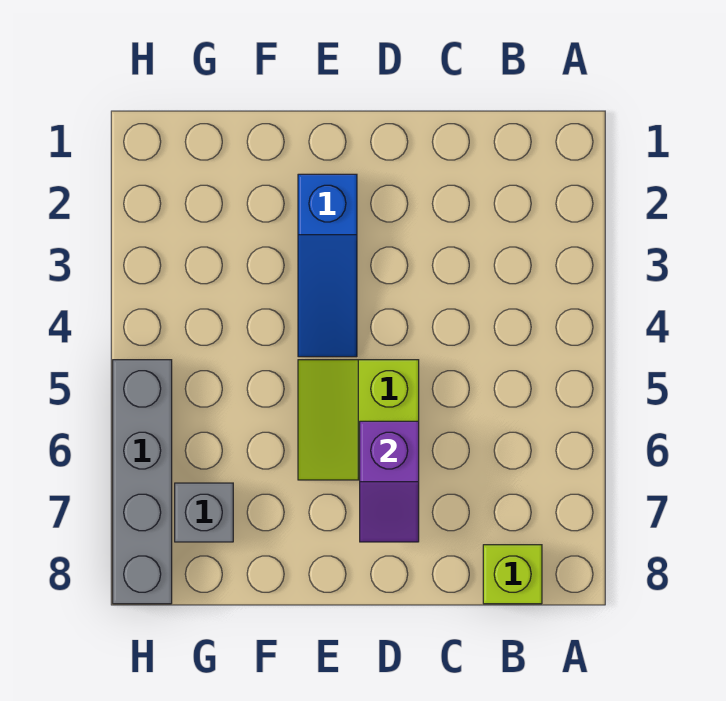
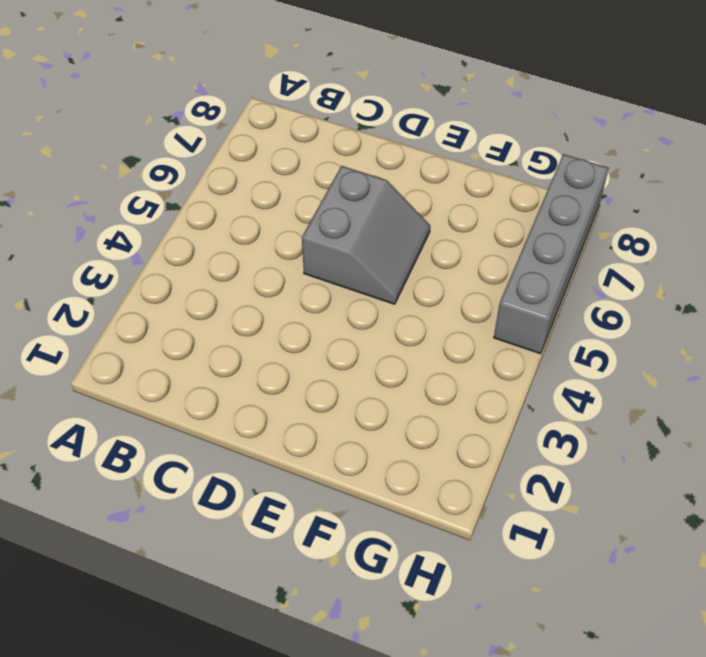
grey 2x2 slope [302,166,430,304] -> lime 2x2 slope [298,360,419,480]
none -> lime 1x1 brick [483,545,542,604]
none -> blue 1x3 slope [298,174,357,357]

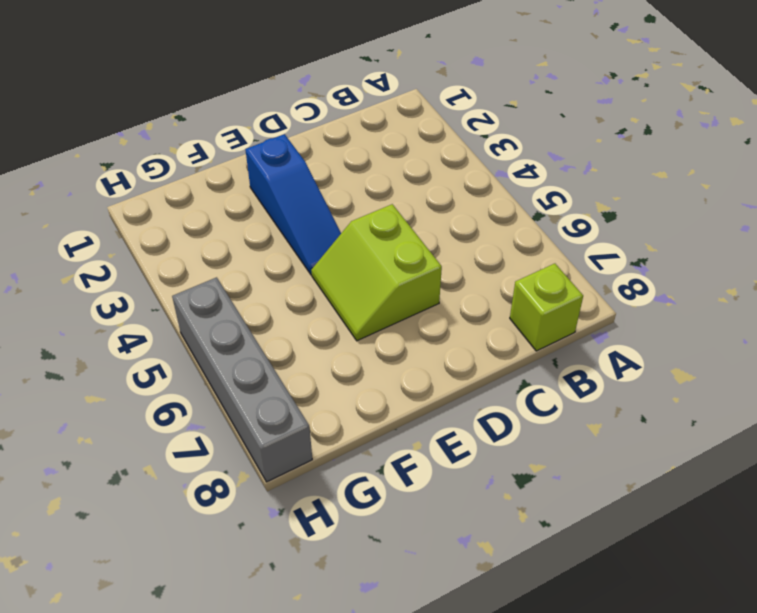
none -> grey 1x1 brick [175,483,233,542]
none -> purple 1x2 slope [360,421,419,542]

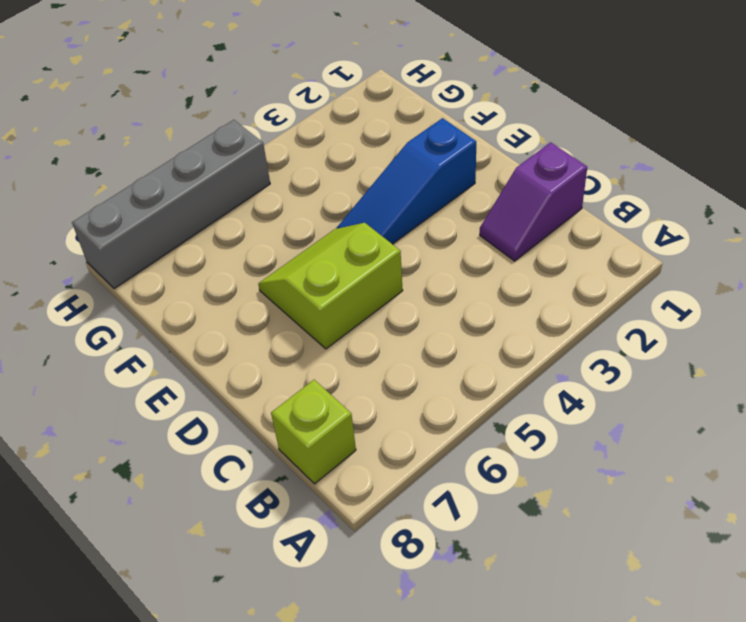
purple 1x2 slope [480,142,587,261] -> purple 1x2 slope moved to [360,421,419,542]
none -> grey 1x1 brick [175,483,233,542]

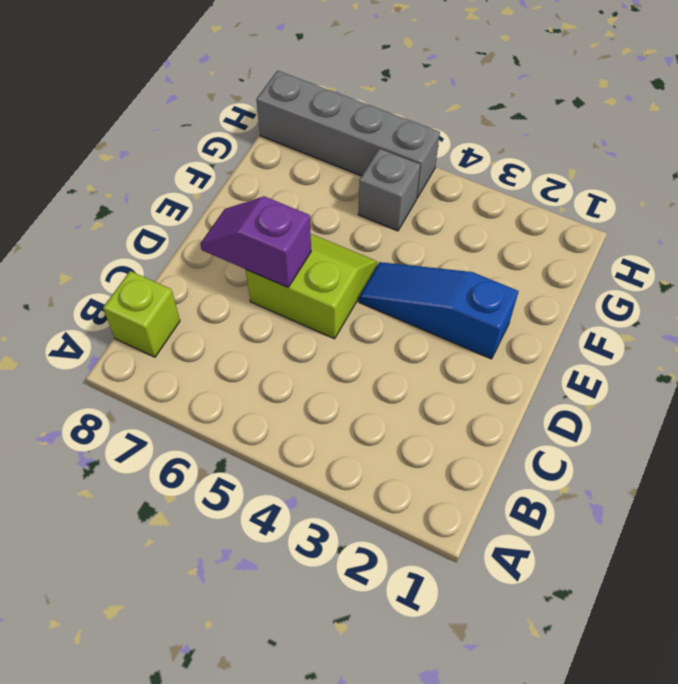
grey 1x1 brick [358,149,420,231] -> grey 1x1 brick moved to [175,483,233,542]

